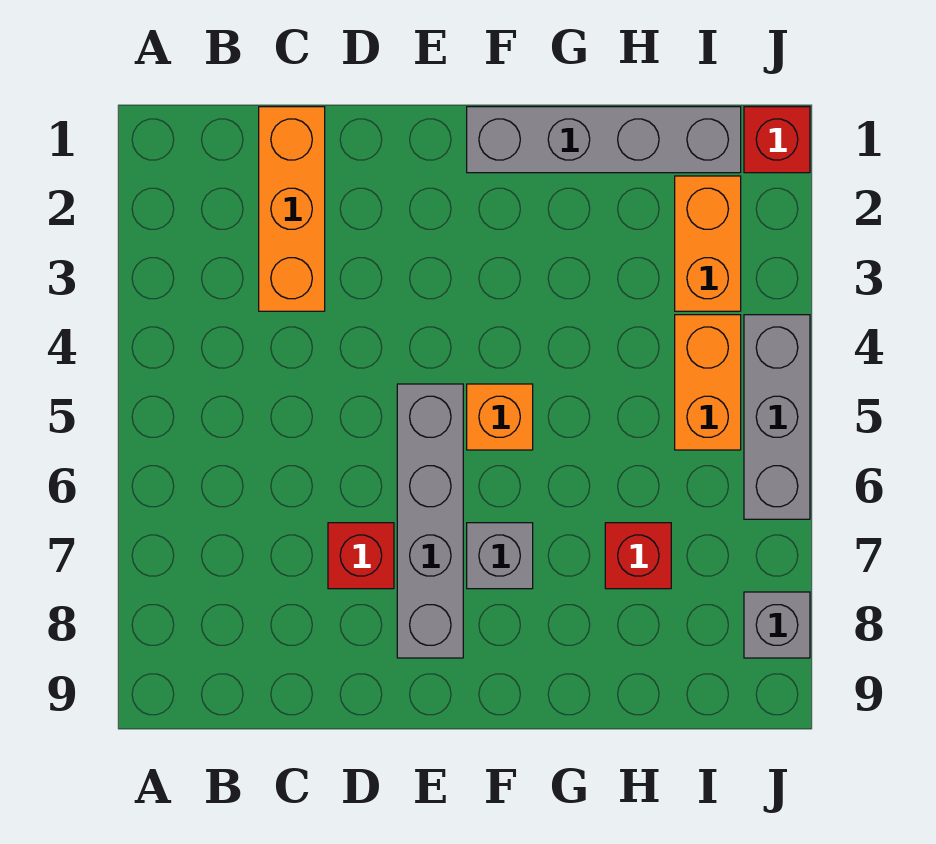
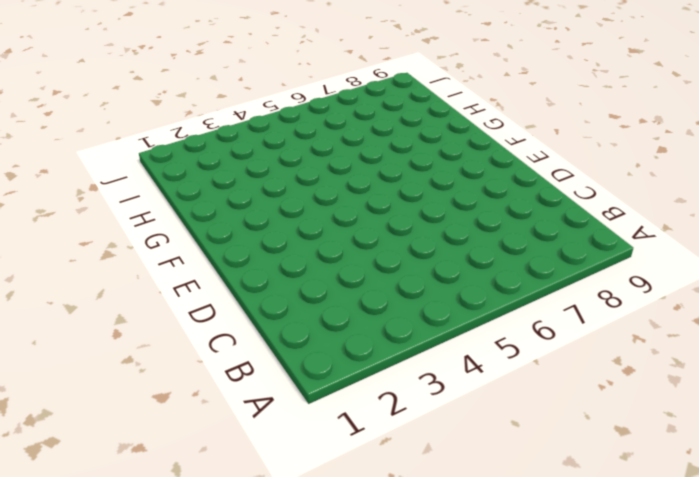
none -> orange 1x3 brick [259,107,325,311]
none -> red 1x1 brick [328,523,394,589]
none -> grey 1x4 brick [397,384,463,658]

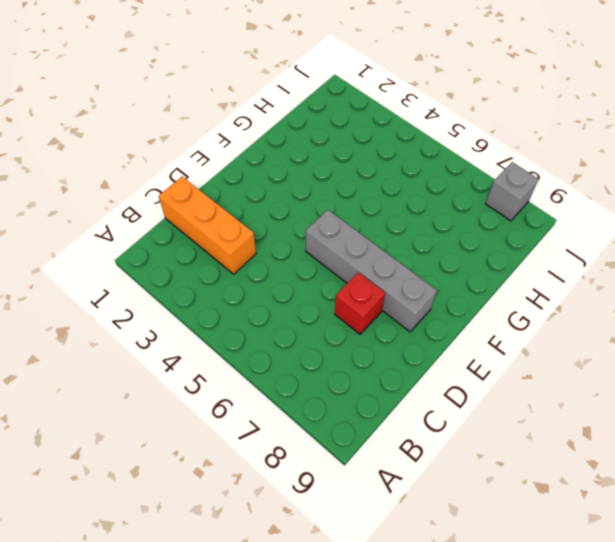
none -> grey 1x4 brick [467,107,741,173]
none -> orange 1x1 brick [467,384,533,450]
none -> grey 1x1 brick [467,523,533,589]

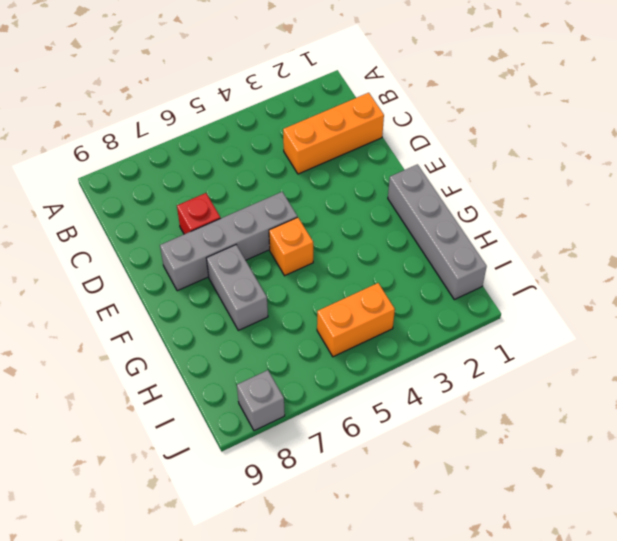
grey 1x2 brick [206,245,268,330] -> grey 1x1 brick [467,523,533,589]
none -> red 1x1 brick [605,523,671,589]
none -> orange 1x2 brick [675,176,741,311]
none -> red 1x1 brick [744,107,810,173]

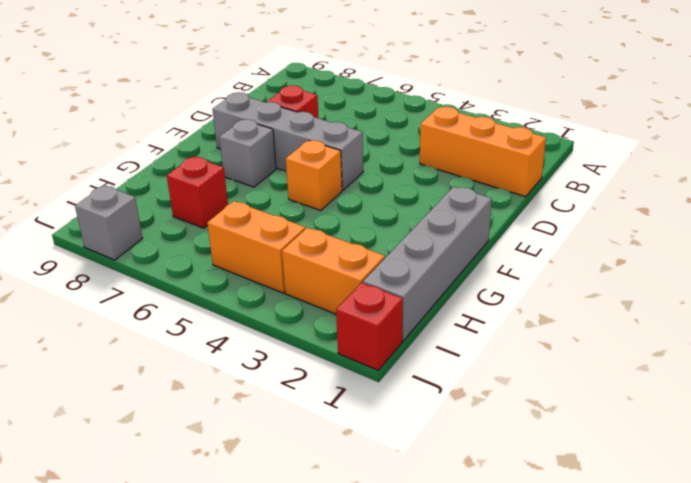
none -> grey 1x3 brick [744,315,810,519]

